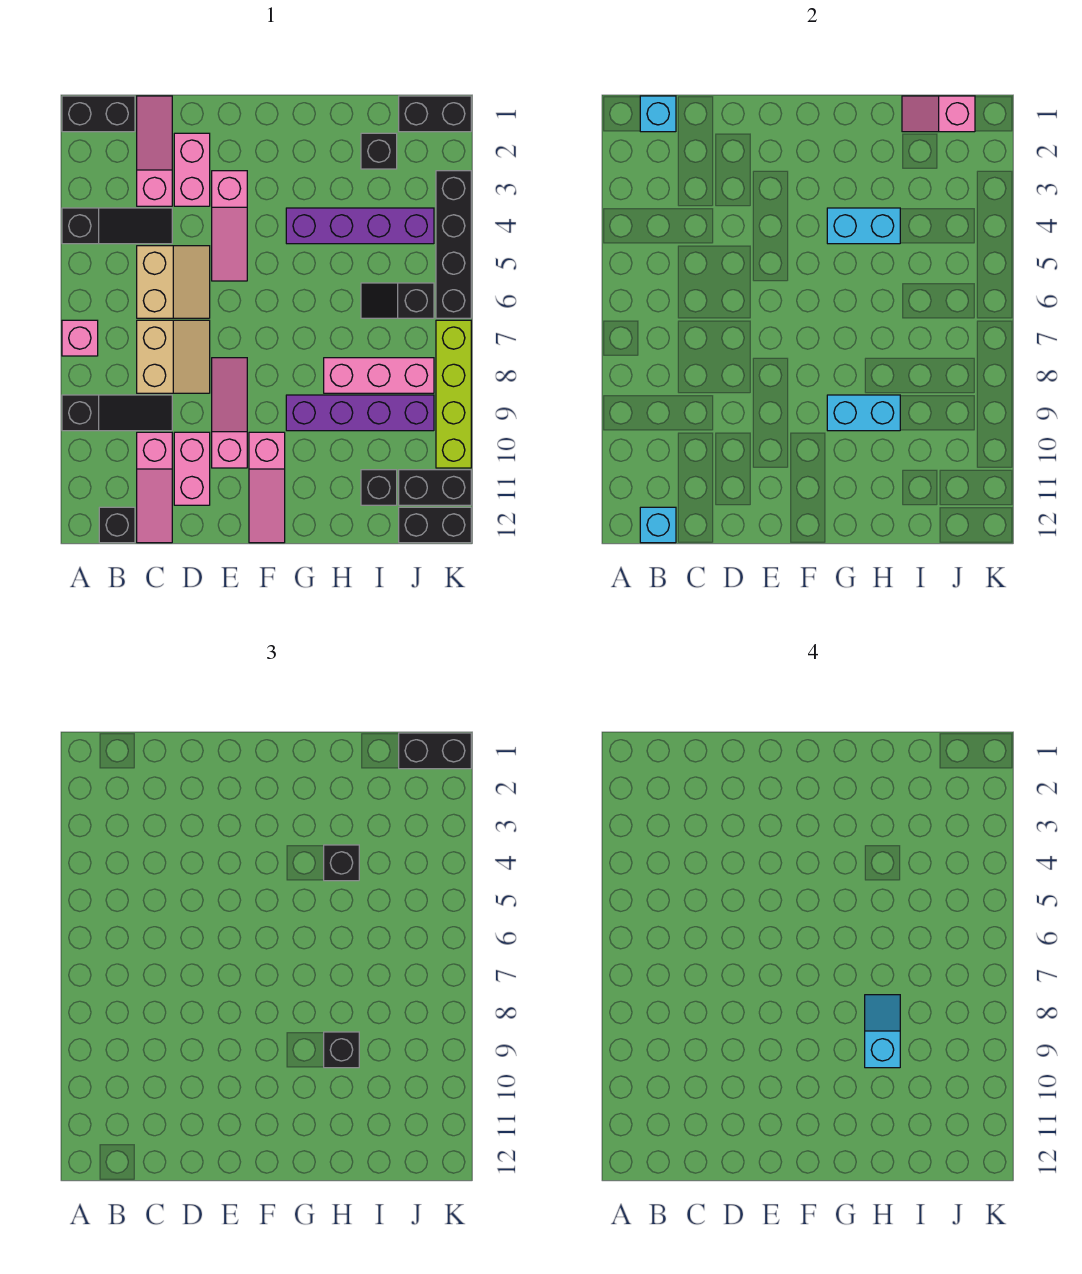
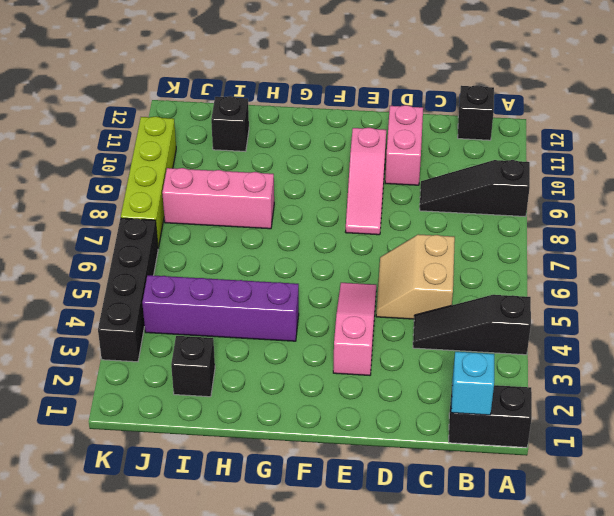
none -> pink 1x1 brick [62,320,98,356]
none -> pink 1x3 slope [137,96,172,206]
none -> tan 2x2 slope [137,320,210,393]
none -> pink 1x3 slope [137,432,172,543]

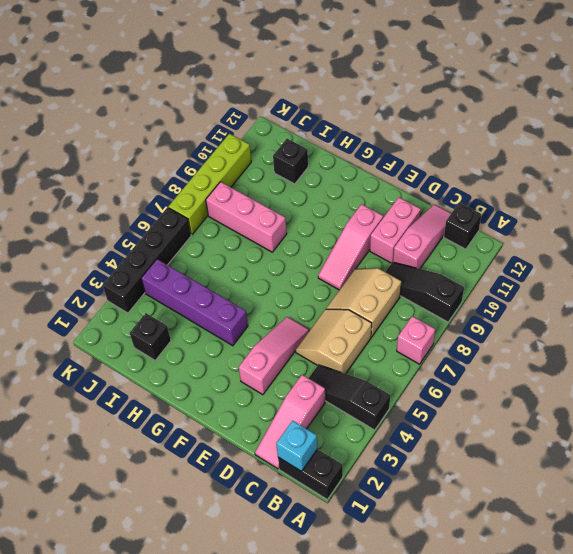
none -> pink 1x2 brick [174,133,210,206]
none -> pink 1x3 slope [249,432,285,543]
none -> purple 1x4 brick [286,395,434,431]
none -> black 1x2 slope [361,283,434,318]

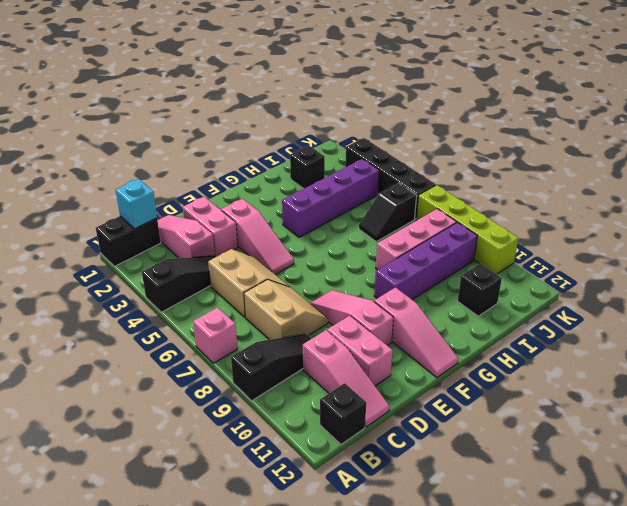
none -> black 1x2 brick [399,96,471,132]
none -> black 1x2 brick [399,470,471,505]
none -> black 1x2 brick [399,507,471,543]
none -> cyan 1x1 brick [640,507,676,543]

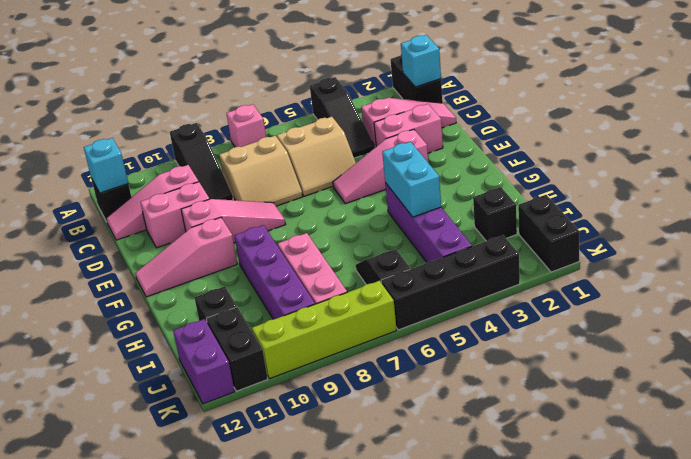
purple 1x2 brick [173,319,235,404] -> black 1x2 brick [399,507,471,543]
none -> cyan 1x2 brick [827,395,900,431]
none -> pink 1x2 slope [902,96,975,132]
none -> black 1x1 brick [324,845,359,881]
none -> black 1x1 brick [324,1032,359,1068]

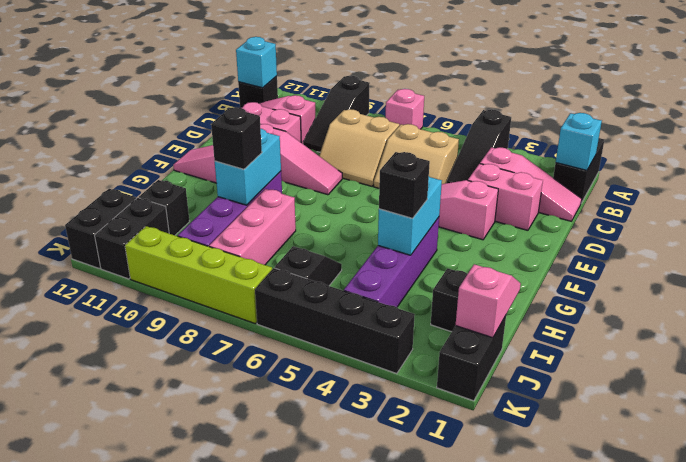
none -> black 1x2 brick [399,733,471,769]
none -> cyan 1x2 slope [865,995,900,1068]

